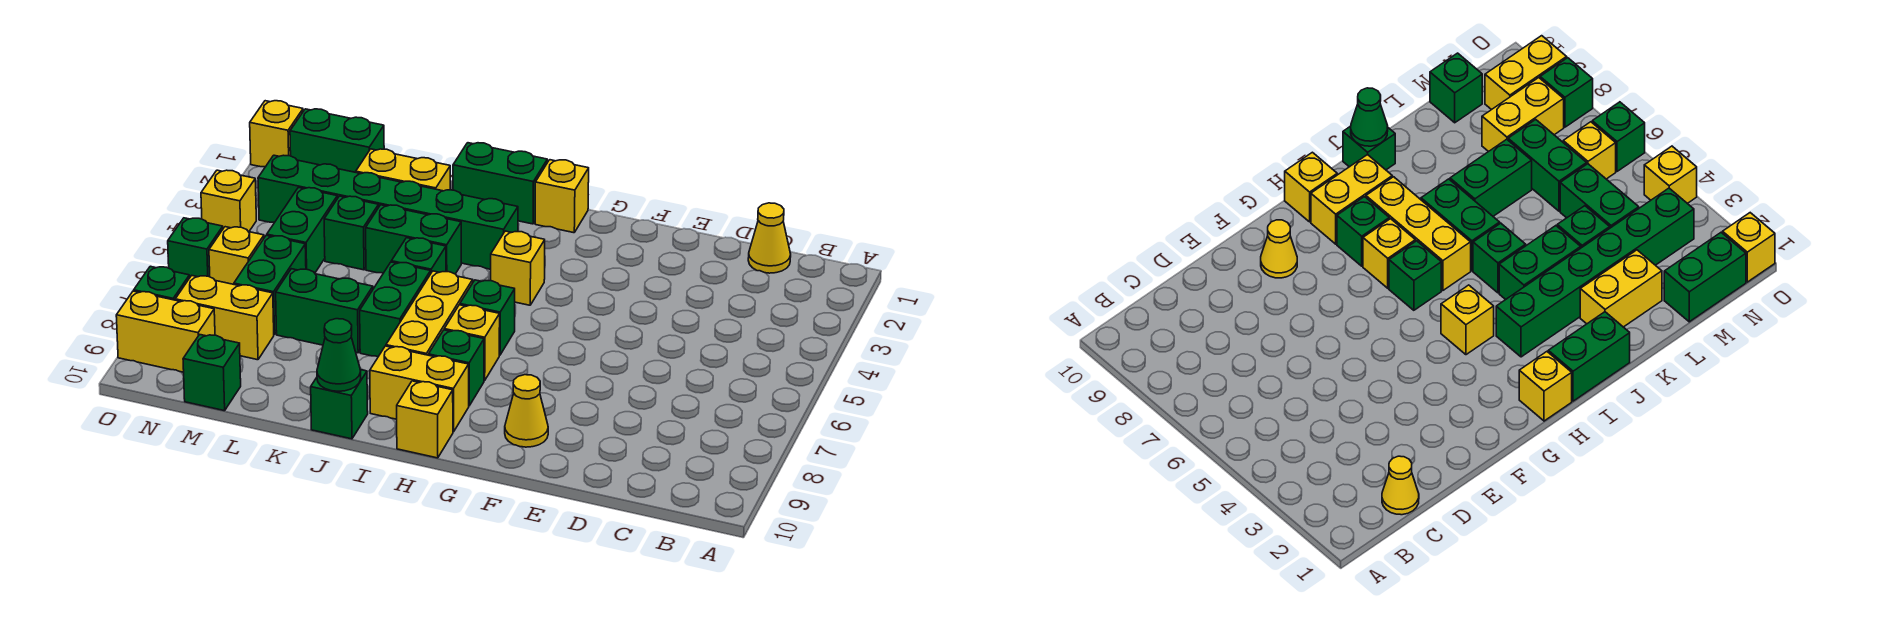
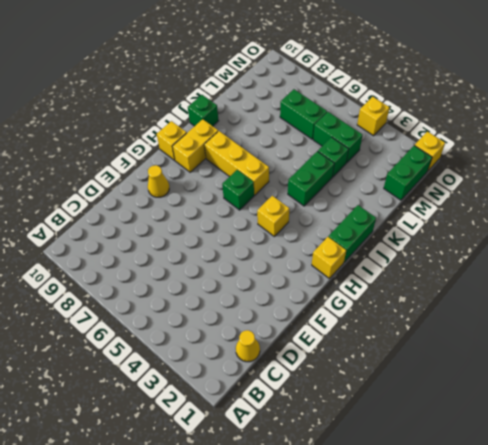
none -> yellow 1x1 brick [444,305,500,380]
none -> green 1x1 brick [429,330,484,406]
none -> green 1x6 brick [258,155,518,269]
none -> green 1x1 brick [391,238,446,272]

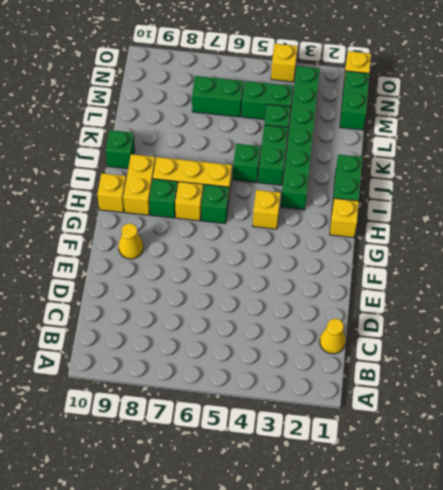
none -> green 1x2 brick [360,262,431,357]
none -> yellow 1x2 brick [356,149,450,191]
none -> green 1x2 brick [276,269,373,353]
none -> yellow 1x2 brick [175,275,274,360]

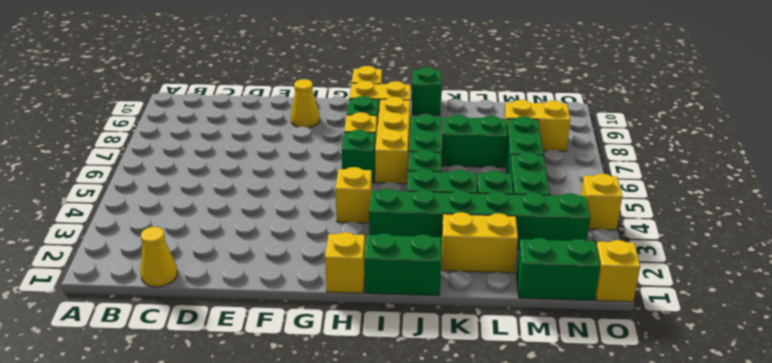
none -> green 1x1 brick [183,334,241,411]
none -> yellow 1x1 brick [209,227,264,284]
none -> yellow 1x2 brick [116,291,215,372]
none -> green 1x1 brick [168,218,223,277]

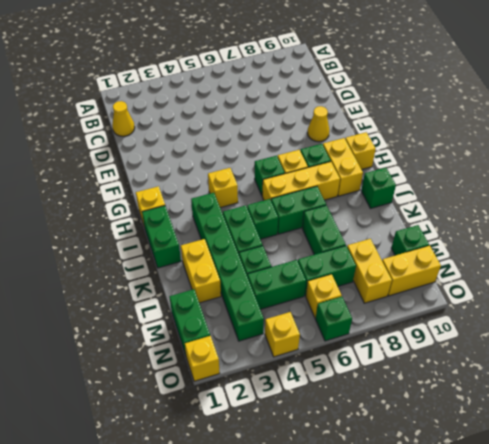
yellow 1x2 brick [382,245,441,296] -> yellow 1x2 brick turned to [116,291,215,372]
none -> green 1x1 brick [134,266,190,300]
none -> green 1x1 cone [317,319,361,391]

